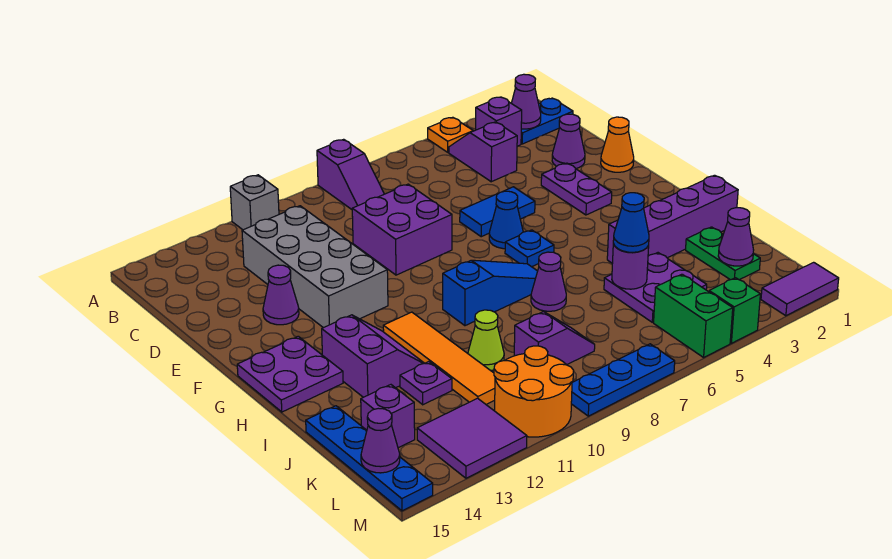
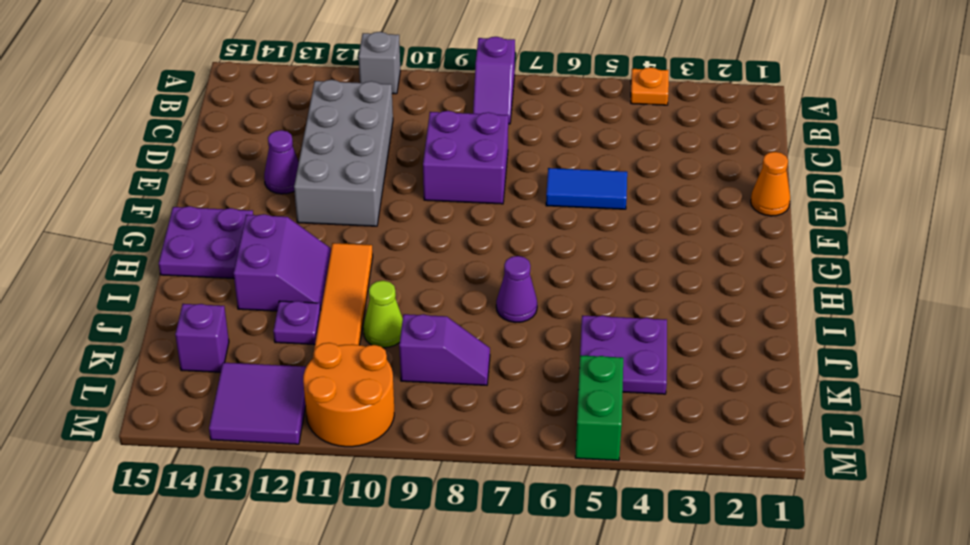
none -> blue 1x2 plate [521,98,573,144]
none -> purple 1x1 brick [476,97,522,146]
none -> purple 1x2 slope [449,122,517,182]
none -> purple 1x1 cone [552,114,585,168]

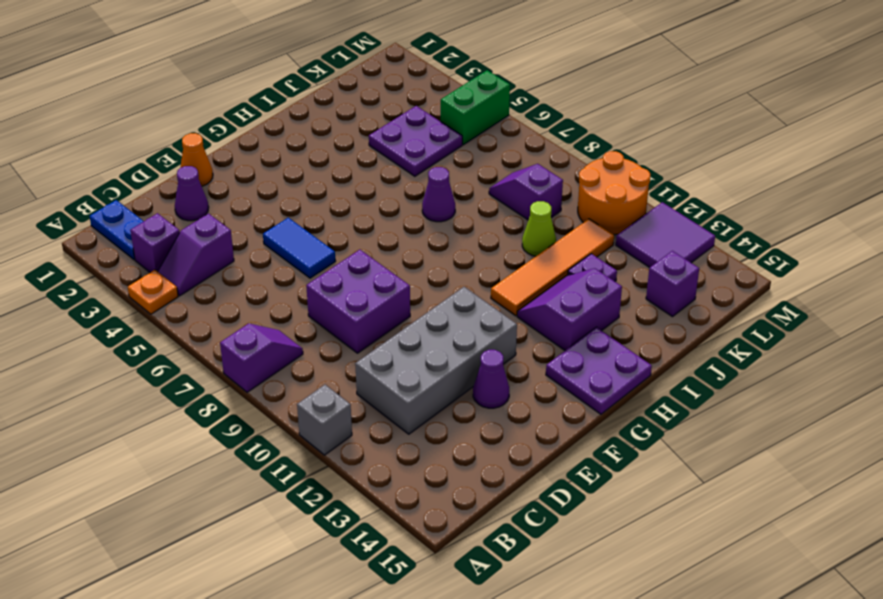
none -> purple 1x2 plate [541,163,612,215]
none -> blue 1x1 cone [489,191,523,249]
none -> blue 1x1 plate [505,230,554,267]
none -> blue 1x3 slope [443,260,538,326]

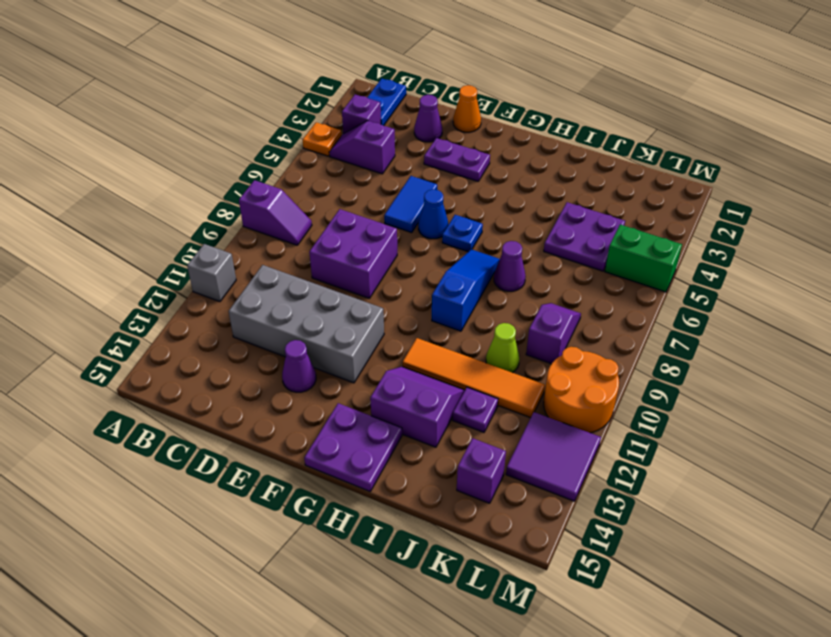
none -> purple 1x4 brick [607,175,738,263]
none -> green 1x2 plate [686,227,760,280]
none -> blue 1x4 plate [306,406,433,511]
none -> purple 1x2 tile [761,262,839,316]

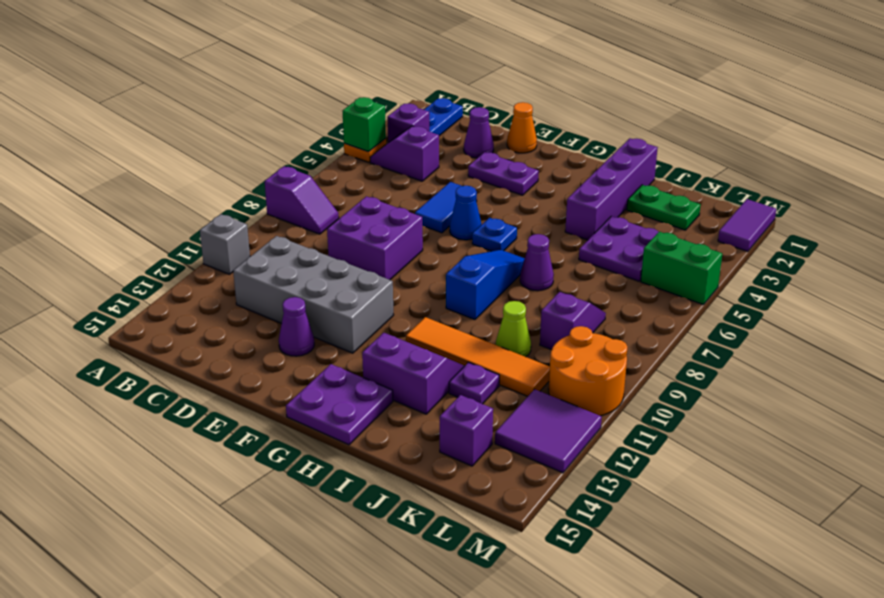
green 1x1 brick [343,97,386,152] -> green 1x1 brick moved to [709,278,760,343]
none -> blue 1x4 plate [306,406,433,511]
none -> blue 1x3 plate [571,344,675,416]
none -> purple 1x1 cone [511,74,541,129]
none -> purple 1x1 round brick [612,244,649,289]

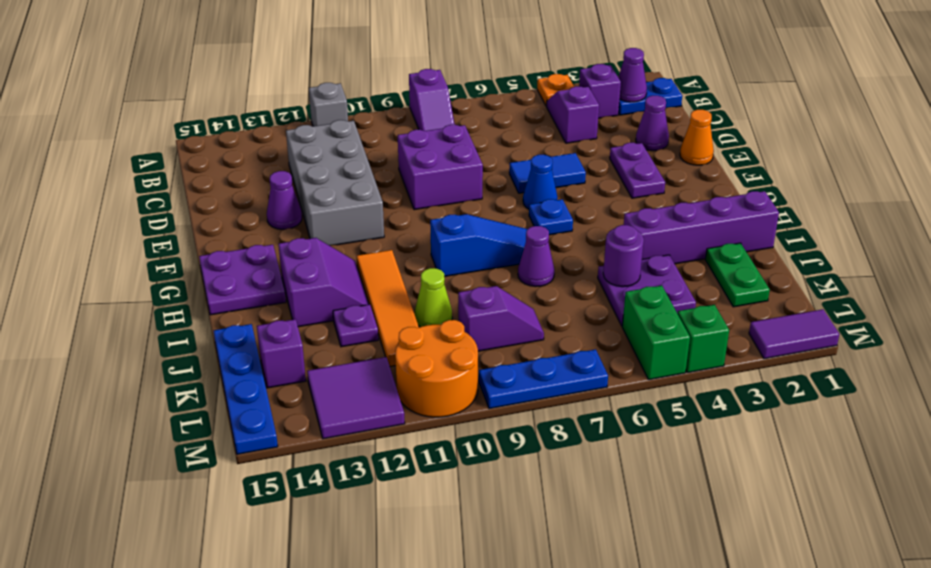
none -> purple 1x1 cone [718,208,754,266]
none -> purple 1x1 cone [361,408,400,473]
none -> blue 1x1 cone [613,193,649,252]

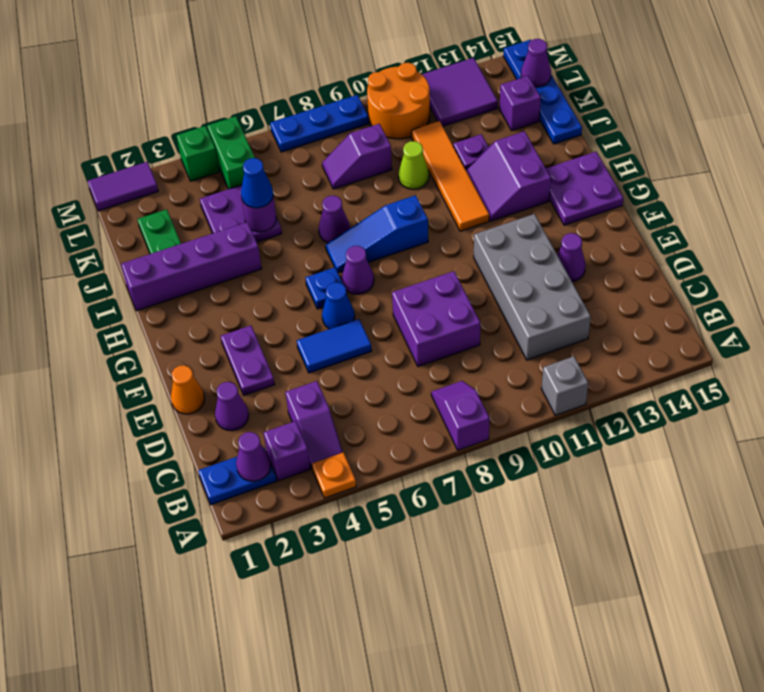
purple 1x1 cone [342,246,374,294] -> purple 1x1 cone moved to [718,208,754,266]

